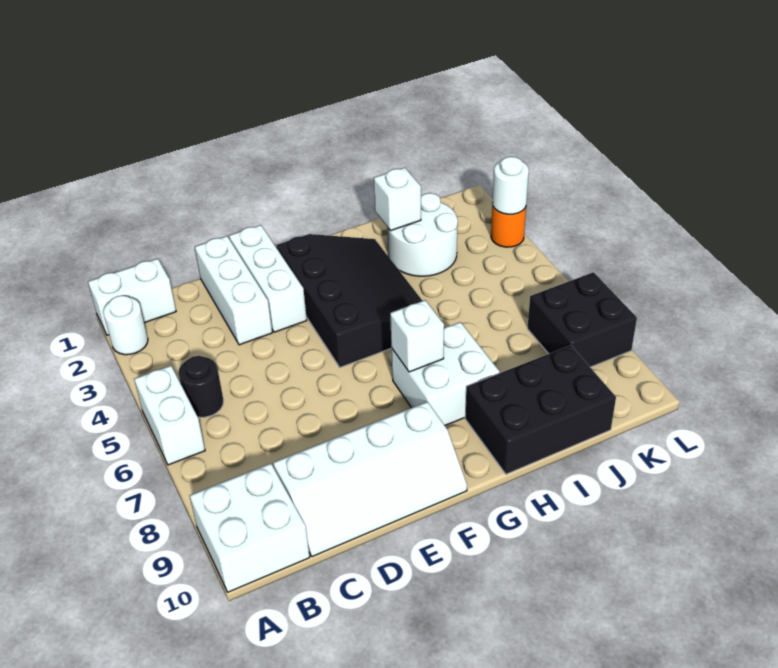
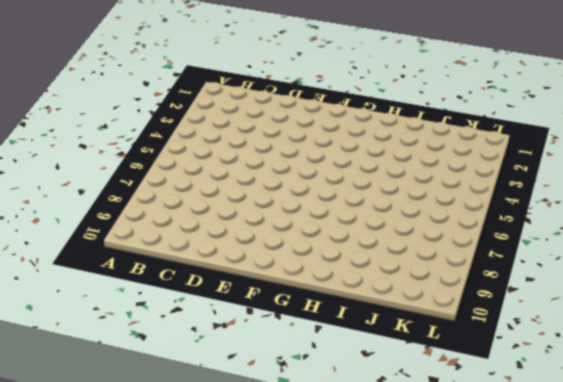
none -> white 1x2 brick [88,259,176,335]
none -> white 1x1 round brick [103,295,148,355]
none -> white 1x2 brick [134,366,205,465]

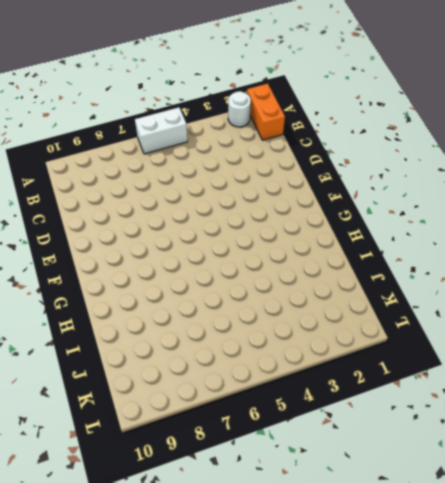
orange 1x2 brick [247,84,285,140] -> white 1x2 brick [88,259,176,335]
none -> white 2x2 brick [190,463,310,592]
none -> black 1x1 round brick [178,356,224,417]
none -> white 2x4 slope [273,402,467,557]

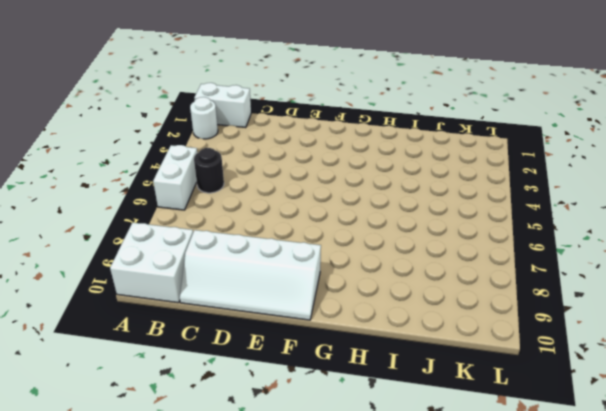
none -> white 1x3 brick [195,236,272,345]
none -> white 1x3 brick [229,225,307,332]
none -> black 3x4 slope [277,234,422,367]

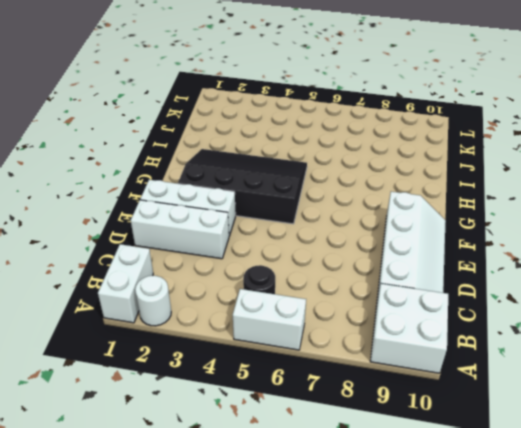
none -> white 2x2 brick [391,322,500,425]
none -> black 2x3 brick [465,345,616,474]
none -> white 2x2 round brick [387,193,458,276]

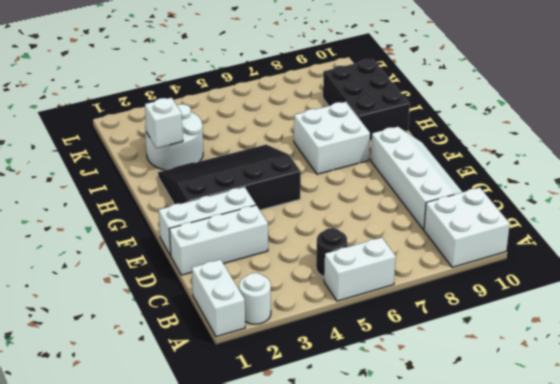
none -> black 2x2 brick [527,272,637,367]
none -> orange 1x1 round brick [491,204,526,247]
none -> white 1x1 brick [390,300,444,372]

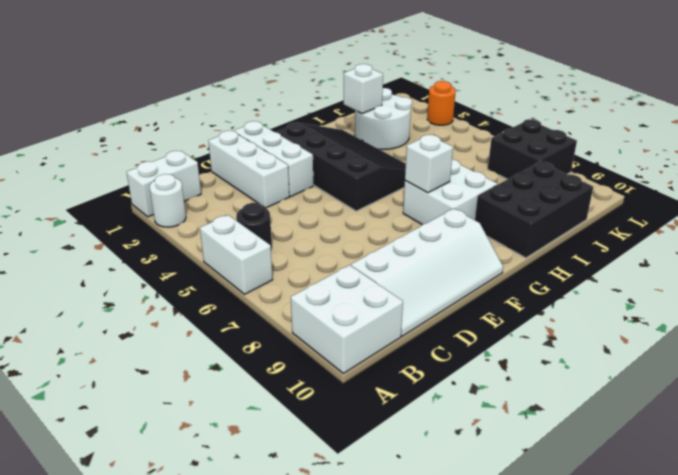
none -> white 1x1 round brick [492,157,529,214]

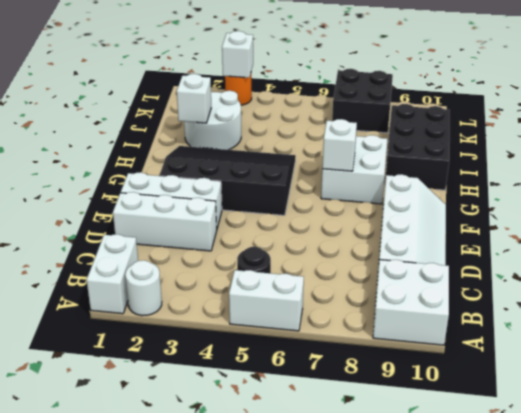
white 1x1 brick [222,31,253,78] -> white 1x1 round brick [492,157,529,214]

